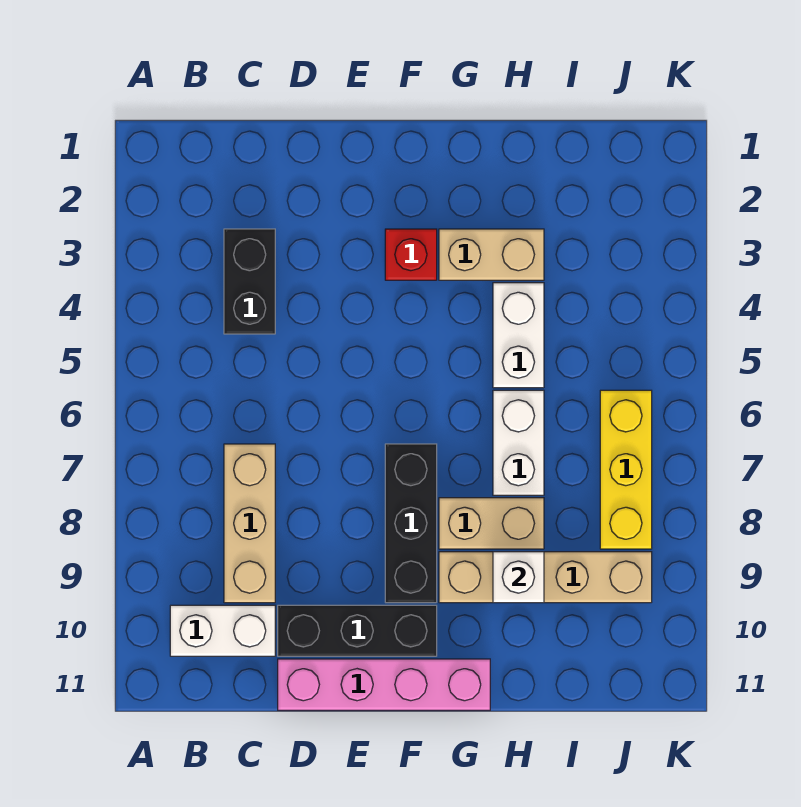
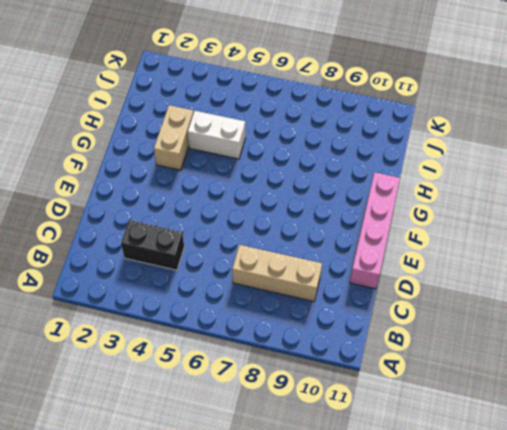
none -> white 1x2 brick [170,605,275,656]
none -> black 1x3 brick [278,605,437,656]
none -> red 1x1 brick [385,229,437,280]

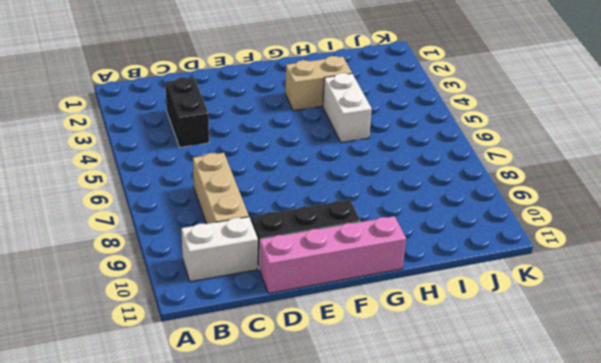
none -> red 1x1 brick [385,229,437,280]
none -> black 1x3 brick [385,444,437,603]
none -> tan 1x2 brick [439,498,544,549]

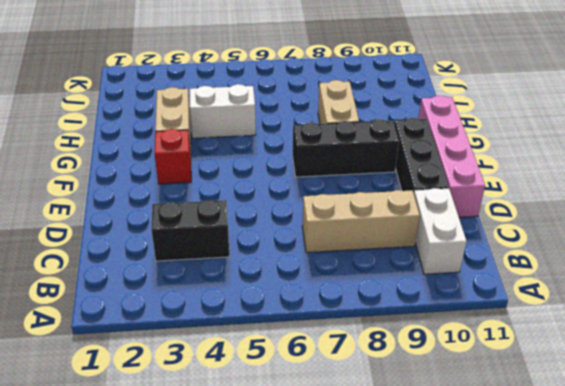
none -> tan 1x4 brick [439,552,652,603]
none -> white 1x2 brick [493,390,544,495]
none -> yellow 1x3 brick [600,390,652,549]

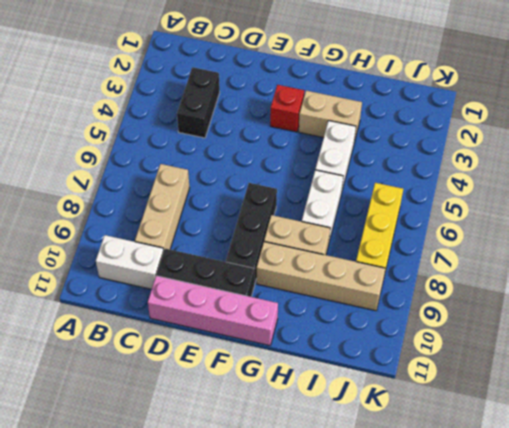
none -> white 1x1 brick [493,552,544,603]

